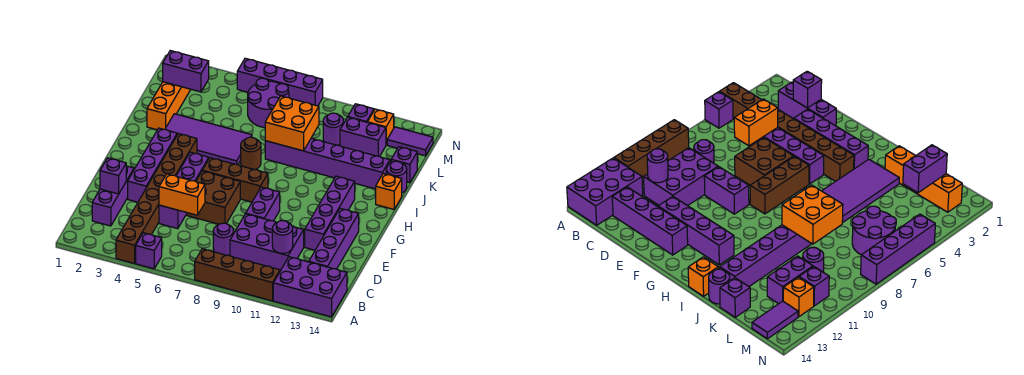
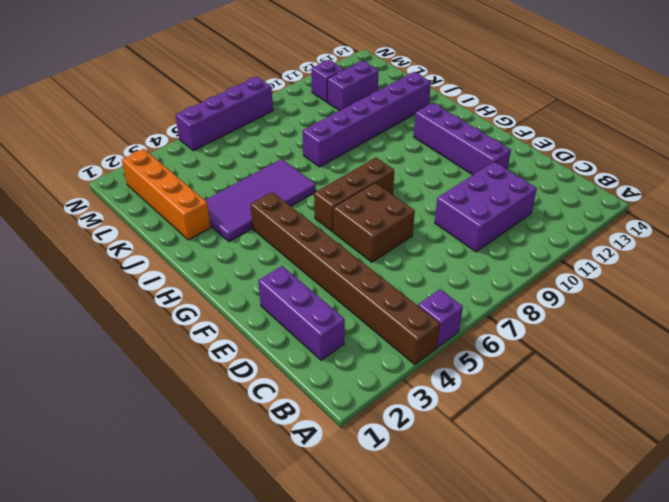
none -> brown 1x4 brick [195,249,280,301]
none -> purple 2x3 brick [273,257,347,317]
none -> purple 1x1 round brick [213,223,234,255]
none -> purple 1x4 brick [309,208,359,269]

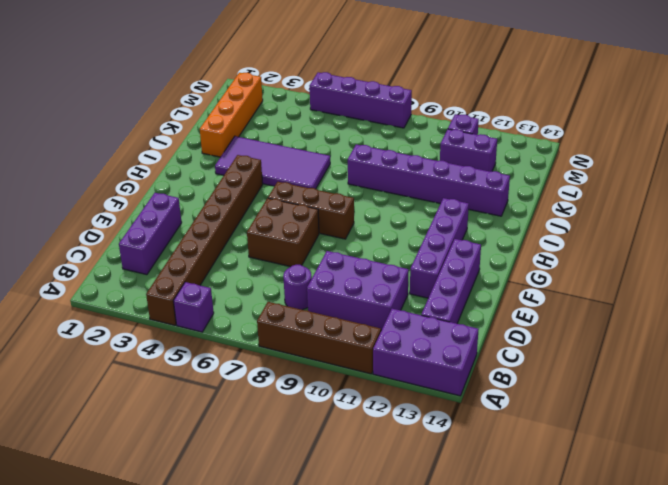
none -> purple 1x4 brick [159,152,209,229]
none -> purple 1x4 brick [128,128,177,202]
none -> purple 1x2 brick [246,187,280,221]
none -> brown 1x1 round brick [241,137,261,170]

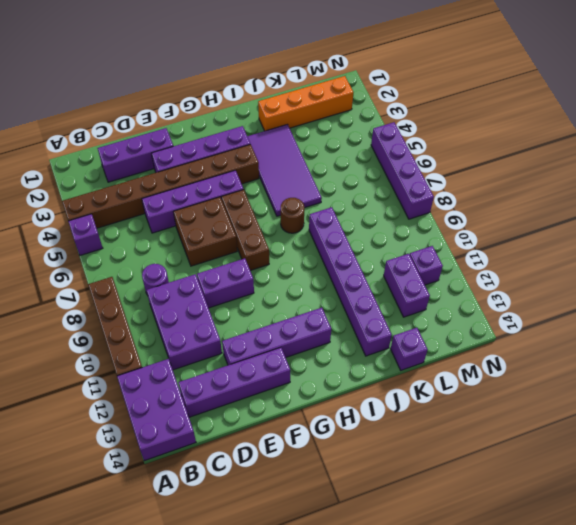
none -> orange 1x1 brick [376,173,402,209]
none -> purple 1x1 round brick [386,161,407,193]
none -> purple 2x2 round brick [248,78,289,128]
none -> purple 1x1 round brick [323,113,343,145]

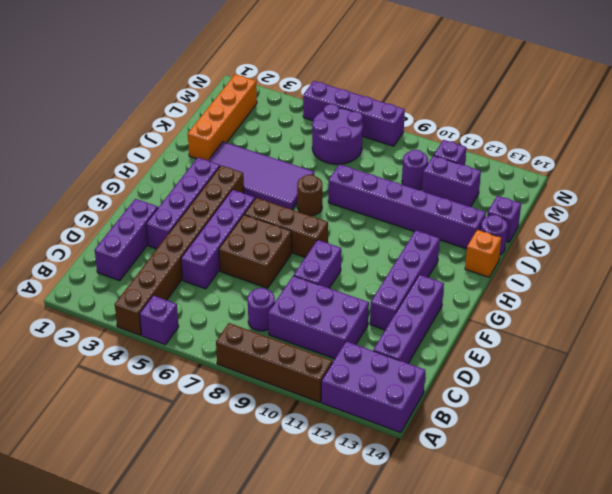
none -> orange 1x1 brick [368,109,394,145]
none -> purple 1x2 tile [387,127,433,156]
none -> purple 1x1 round brick [272,221,293,253]
none -> purple 1x1 brick [100,158,126,194]

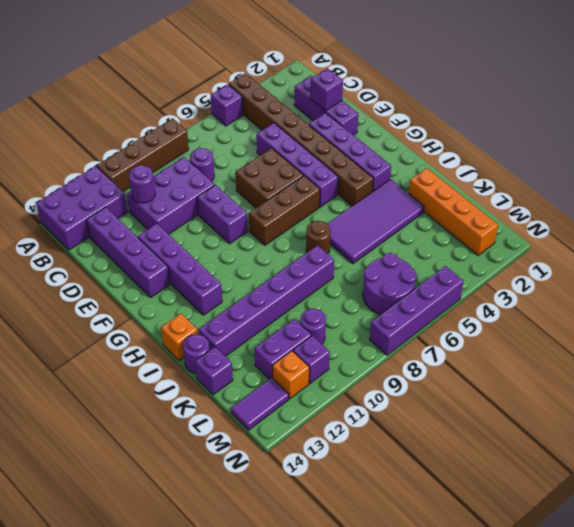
none -> orange 1x2 brick [159,174,205,215]
none -> orange 2x2 brick [265,96,319,151]
none -> purple 1x2 brick [163,51,209,92]

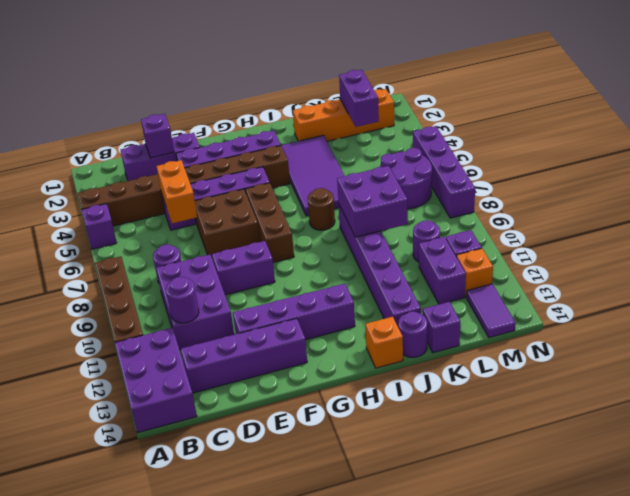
purple 2x2 brick [337,166,408,237] -> orange 2x2 brick [265,96,319,151]

